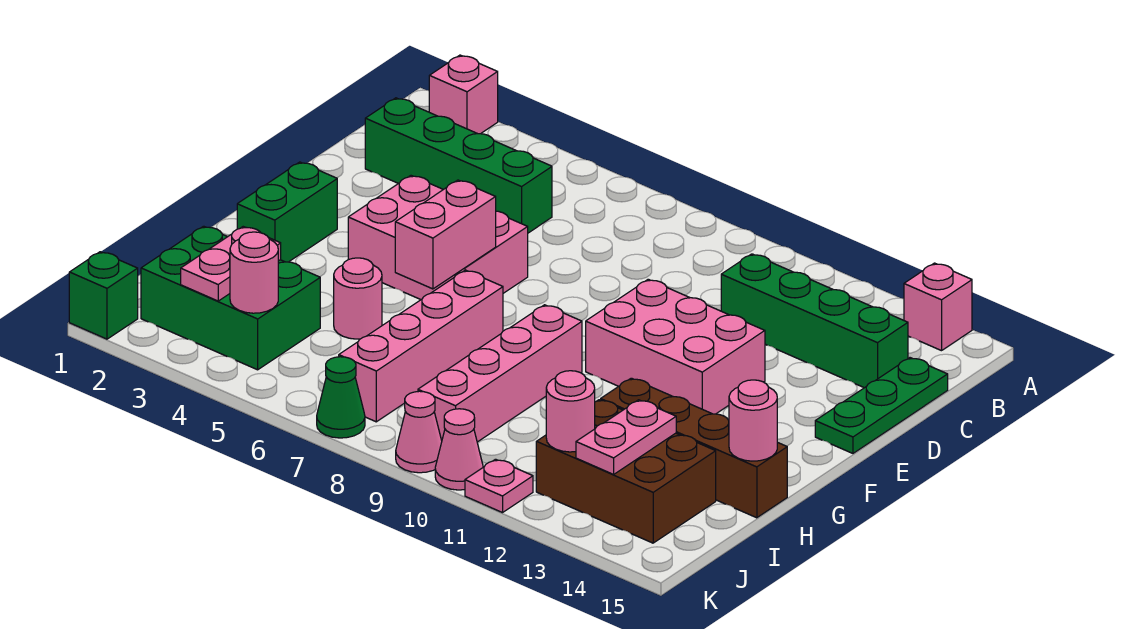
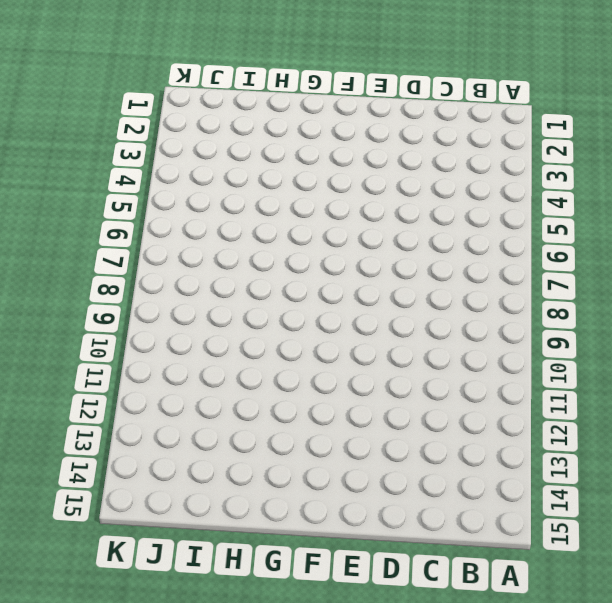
none -> pink 1x1 brick [429,55,498,134]
none -> pink 1x1 brick [904,263,972,351]
none -> green 1x4 brick [365,98,552,233]

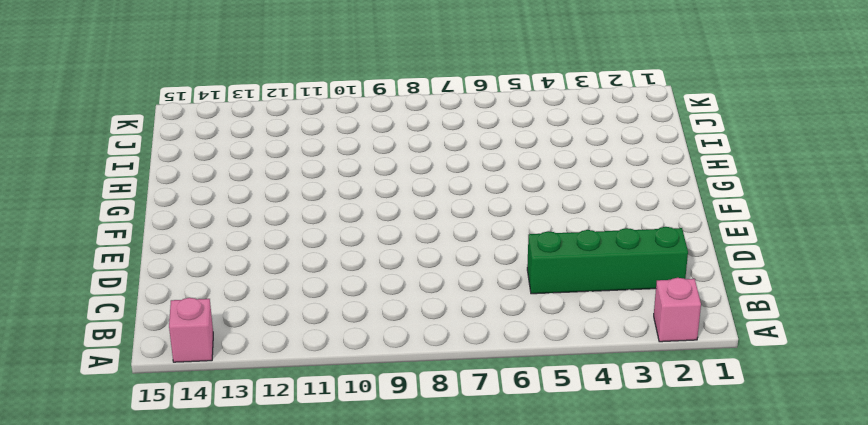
none -> green 1x4 brick [721,254,908,388]
none -> green 1x3 plate [815,358,948,453]
none -> pink 2x3 brick [348,176,528,300]

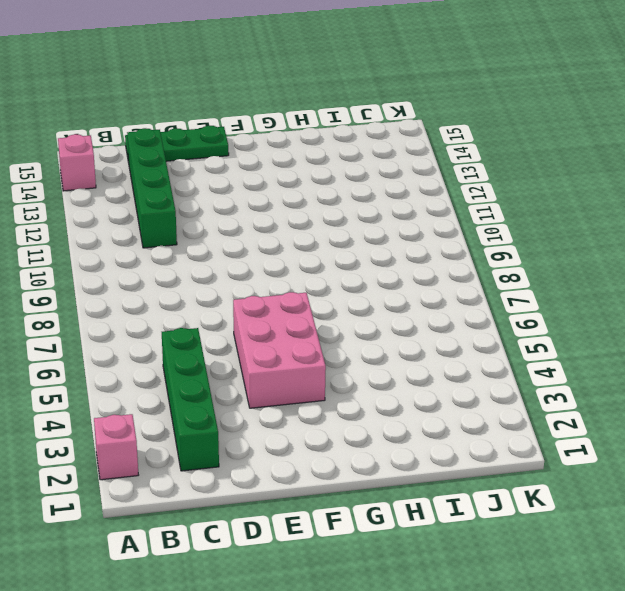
none -> pink 2x3 brick [586,279,765,414]
none -> green 1x2 brick [237,162,337,262]
none -> pink 1x4 brick [339,270,503,422]

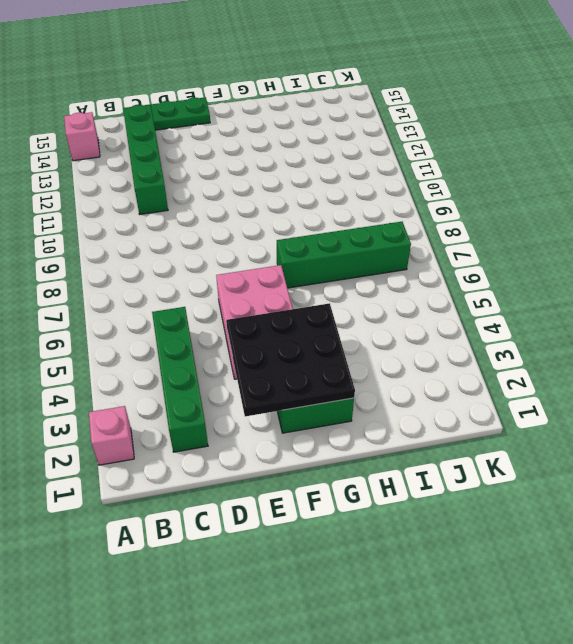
black 3x3 plate [226,303,355,416] -> none
green 1x4 brick [277,222,411,288] -> pink 1x4 brick [339,270,503,422]
none -> pink 2x3 brick [586,279,765,414]
none -> pink 1x4 brick [418,305,582,442]
none -> pink 1x1 round brick [334,258,382,339]

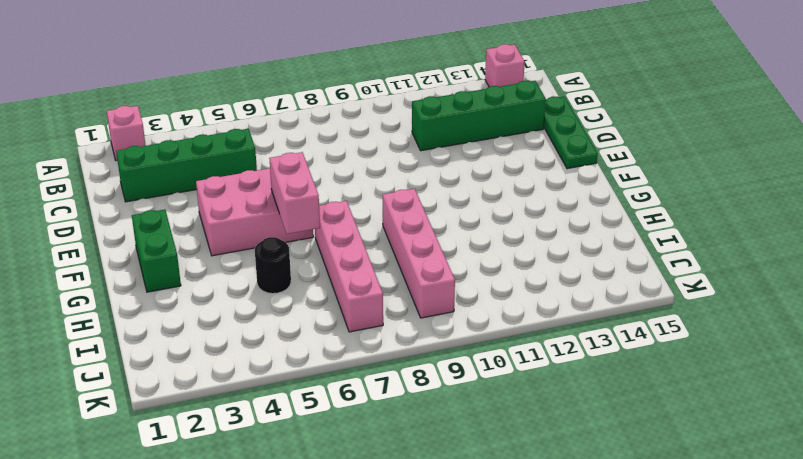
black 1x1 round brick [255,237,291,294] -> pink 1x1 round brick [334,258,382,339]
none -> pink 2x3 brick [586,279,765,414]
none -> brown 1x4 brick [601,378,787,518]
none -> green 2x3 brick [141,226,320,370]

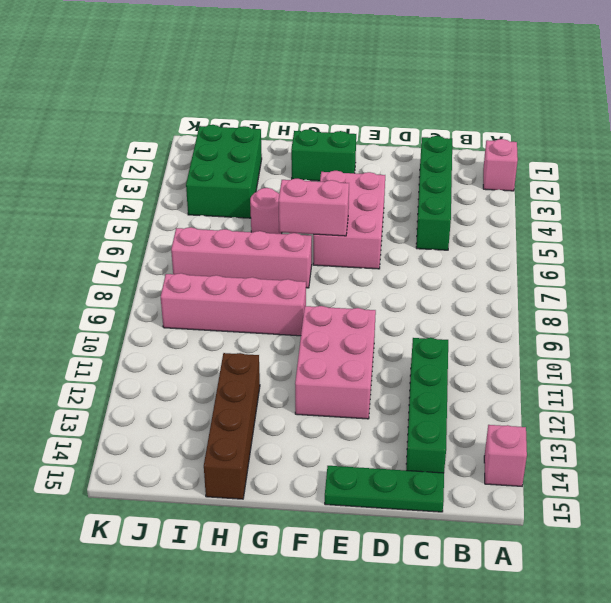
none -> brown 2x3 brick [536,400,716,543]
none -> green 1x1 brick [69,252,138,339]
none -> green 1x1 cone [317,357,365,438]

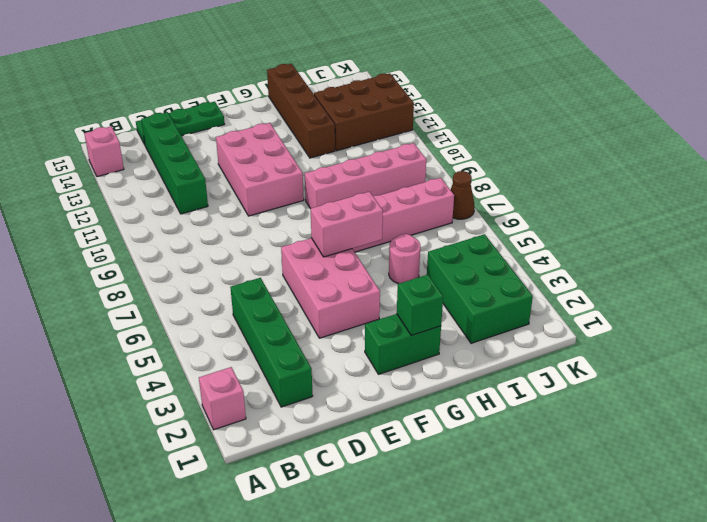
green 1x1 brick [397,275,443,336] -> green 1x1 brick moved to [69,252,138,339]
brown 2x3 brick [314,73,414,151] -> brown 2x3 brick turned to [536,400,716,543]
brown 1x1 cone [451,171,475,219] -> green 1x1 cone [317,357,365,438]
none -> pink 1x1 cone [396,391,442,473]
none -> pink 1x1 cone [435,409,483,490]
none -> pink 1x1 plate [465,459,533,513]

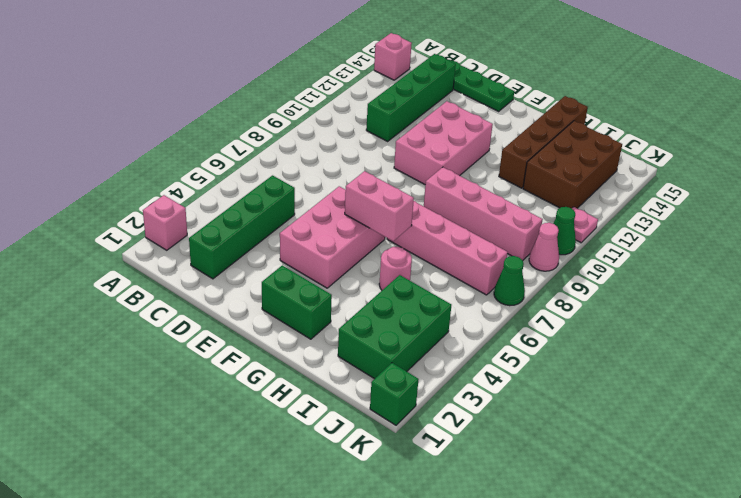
green 1x1 cone [553,207,576,255] -> pink 1x1 cone [435,409,483,490]
none -> pink 1x1 round brick [729,380,777,461]
none -> pink 1x2 plate [181,227,281,301]
none -> pink 1x2 plate [576,400,676,474]

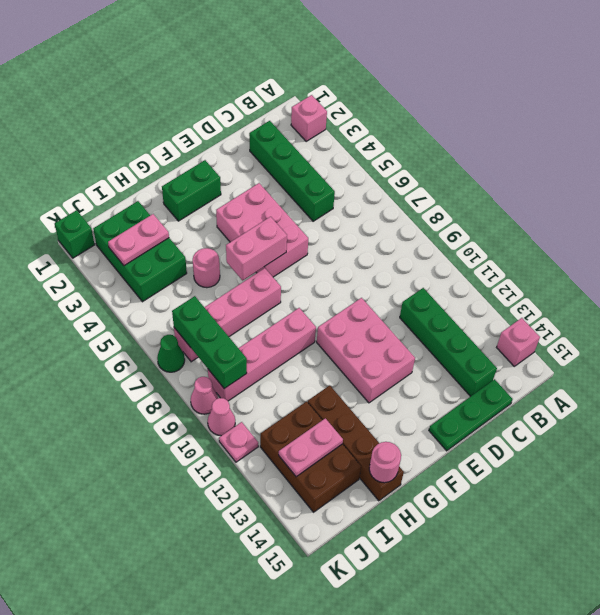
green 1x3 brick [172,296,247,389] -> none
none -> pink 1x1 round brick [230,232,278,313]
none -> pink 1x1 round brick [546,371,595,452]

